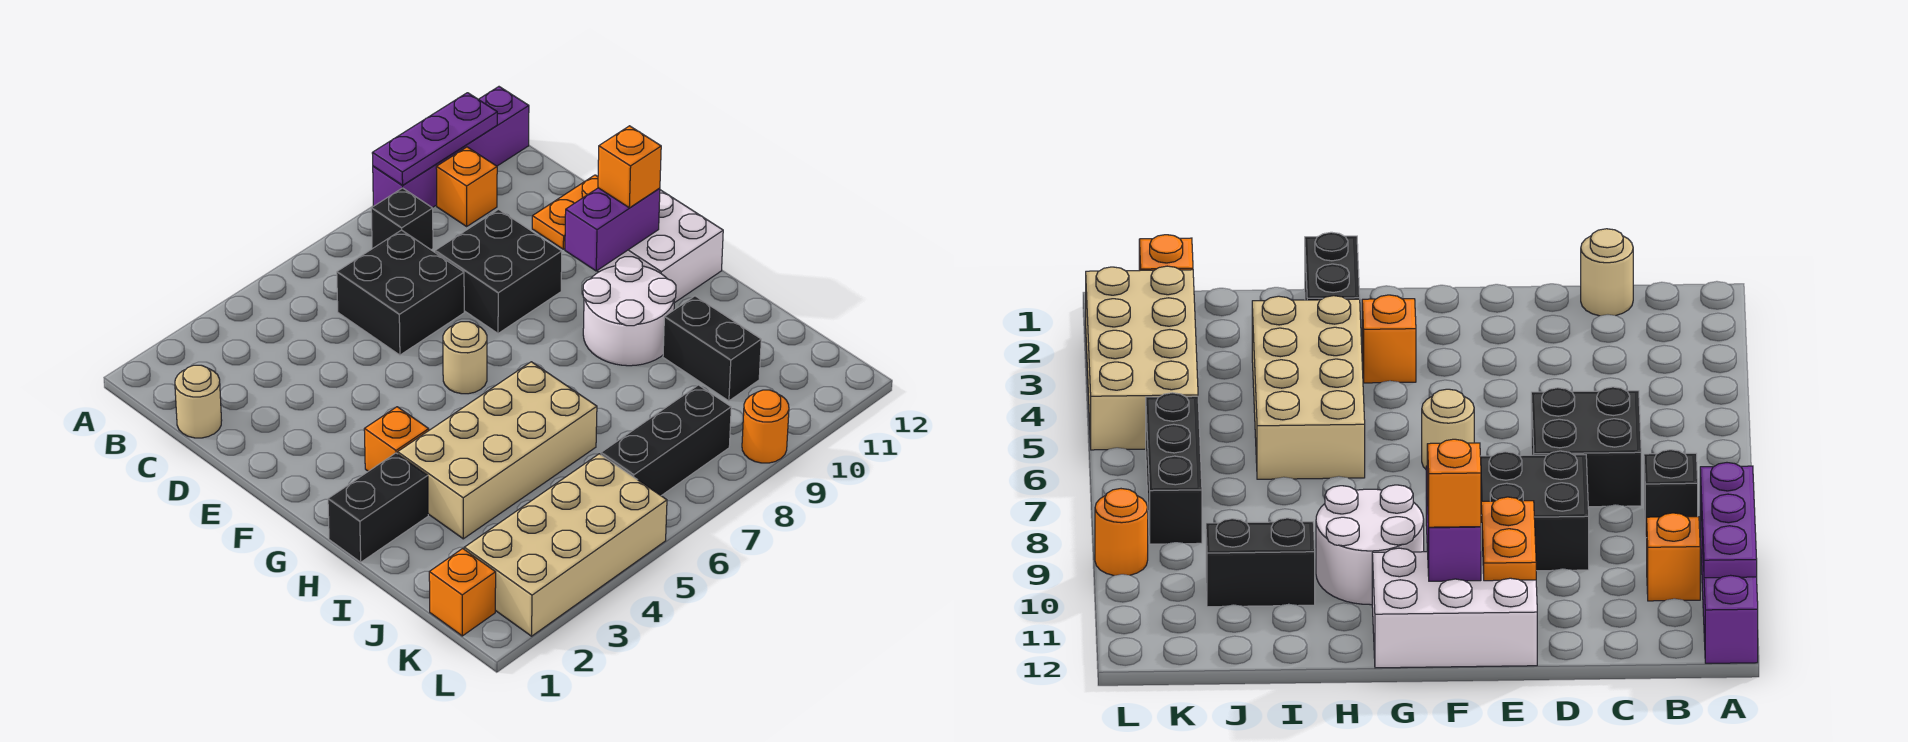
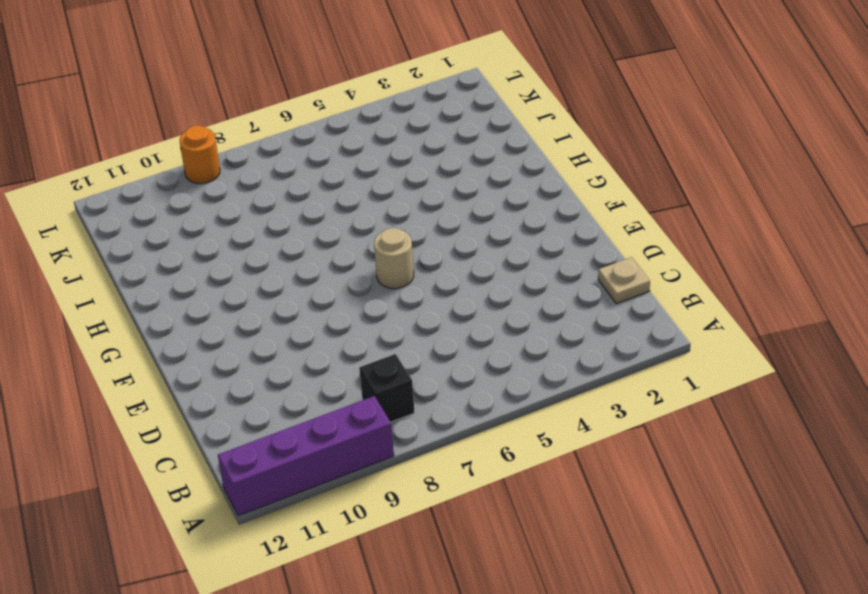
tan 1x1 plate [598,257,650,304] -> tan 1x1 round brick [175,365,222,438]
none -> orange 1x1 brick [436,147,497,226]
none -> black 2x2 brick [337,230,464,355]
none -> black 2x2 brick [435,209,562,333]

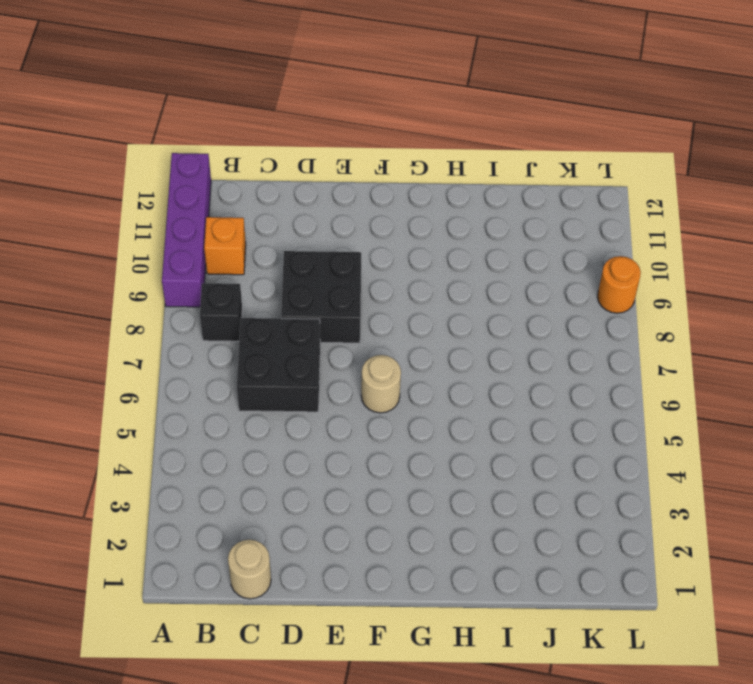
none -> white 2x3 brick [564,190,723,303]
none -> orange 1x1 brick [364,407,429,471]
none -> white 2x2 round brick [583,257,676,366]

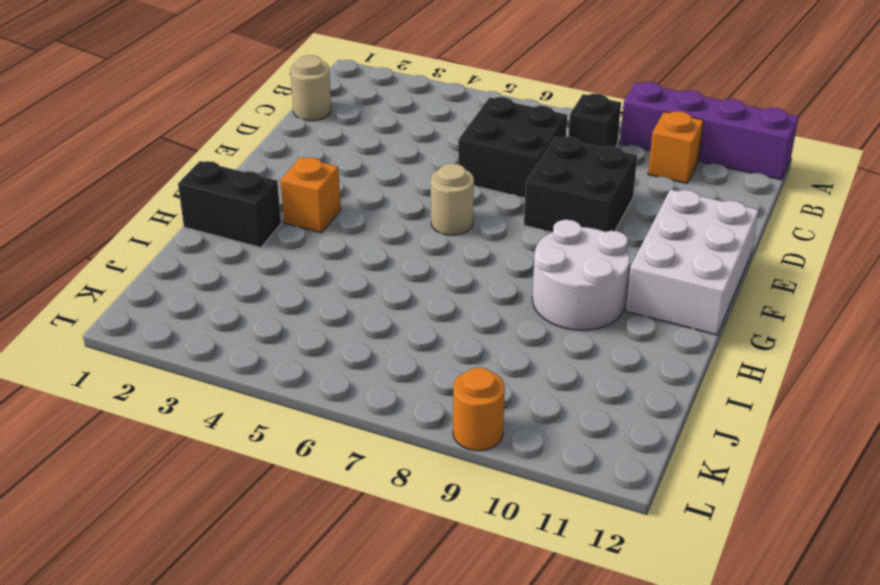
none -> tan 2x4 brick [398,362,597,539]
none -> black 1x2 brick [663,296,761,401]
none -> orange 1x1 brick [429,549,496,636]

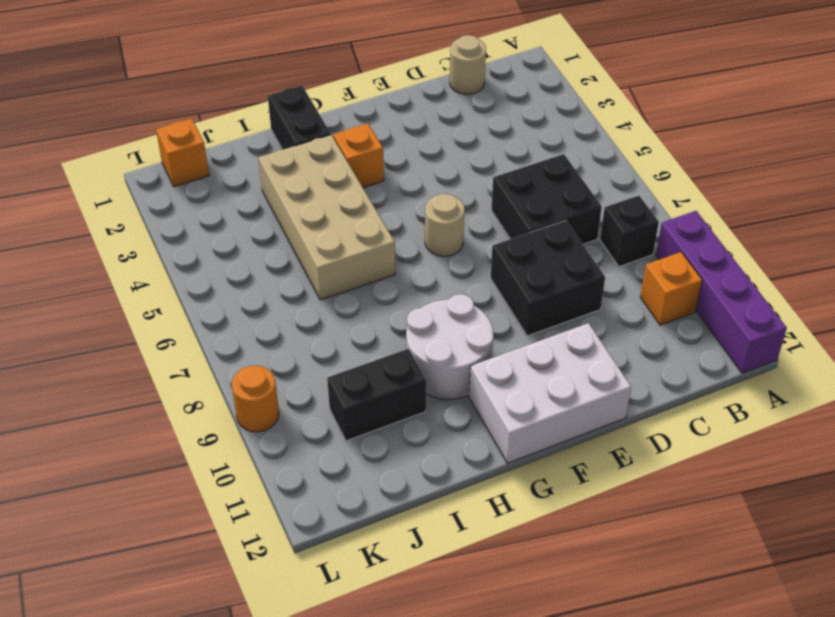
none -> tan 2x4 brick [464,454,667,636]
none -> black 1x3 brick [601,385,731,496]
none -> purple 1x3 plate [372,93,497,185]

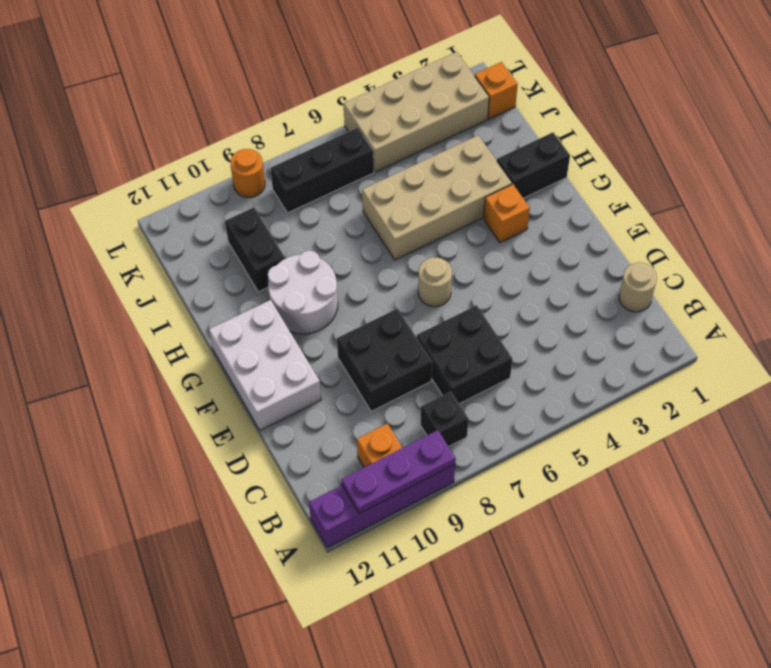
none -> orange 1x2 plate [532,175,598,249]
none -> purple 1x2 brick [565,188,660,271]
none -> orange 1x1 brick [598,126,661,208]

